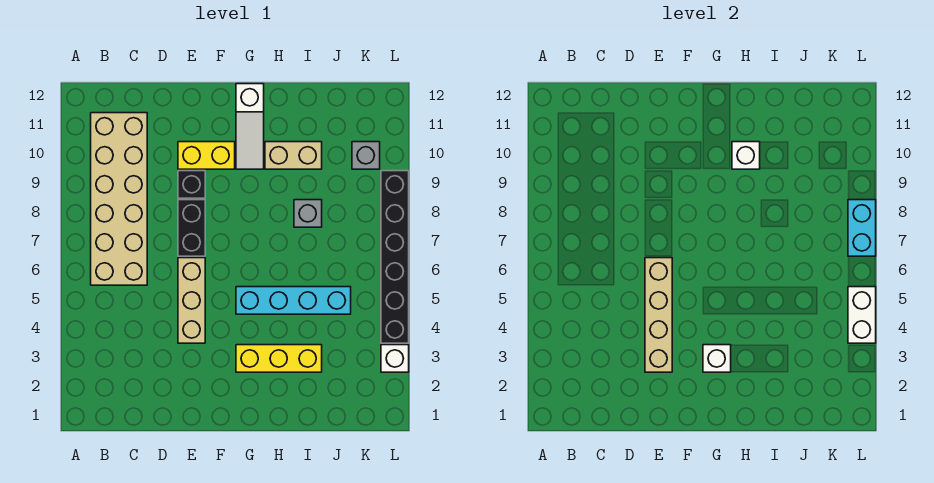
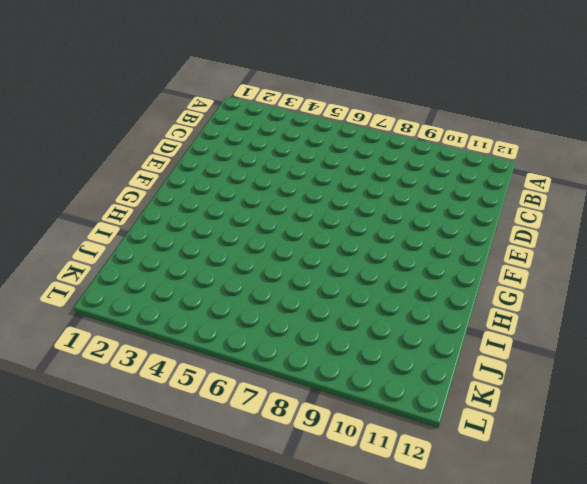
none -> tan 2x6 brick [91,113,147,285]
none -> tan 1x3 brick [178,258,205,343]
none -> black 1x2 brick [178,200,205,256]

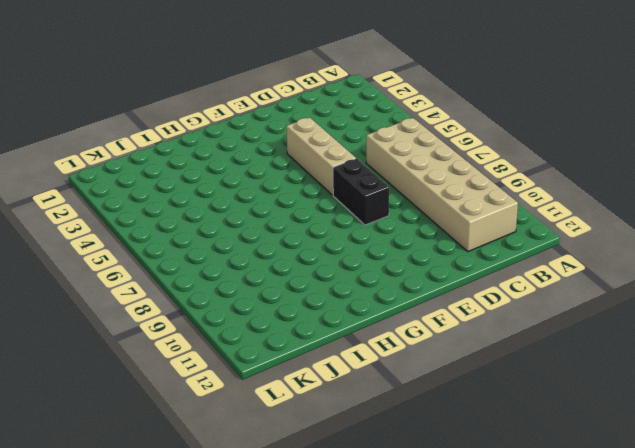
none -> black 1x1 brick [178,171,205,198]
none -> yellow 1x2 brick [178,142,235,169]
none -> yellow 1x3 brick [236,345,322,372]

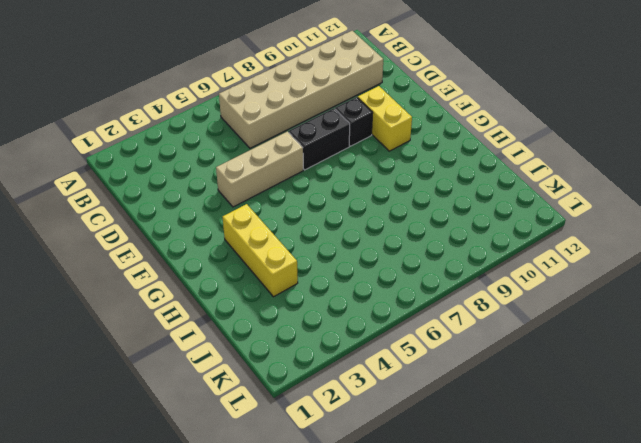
none -> cyan 1x4 brick [236,287,351,314]
none -> white 1x3 slope [236,84,264,169]
none -> tan 1x2 brick [265,142,322,169]

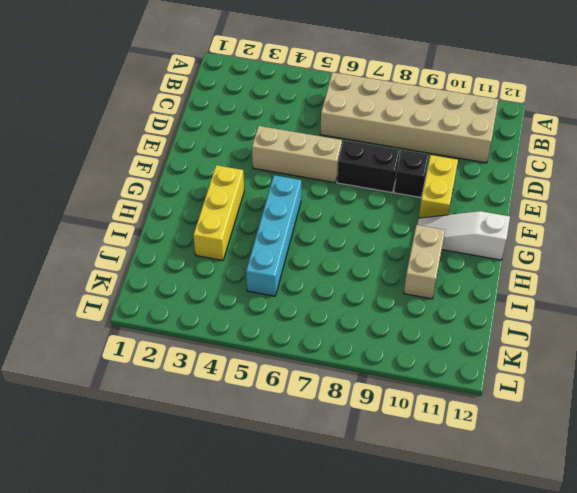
none -> grey 1x1 brick [294,200,322,227]
none -> grey 1x1 brick [352,142,380,169]
none -> white 1x1 brick [381,345,409,372]

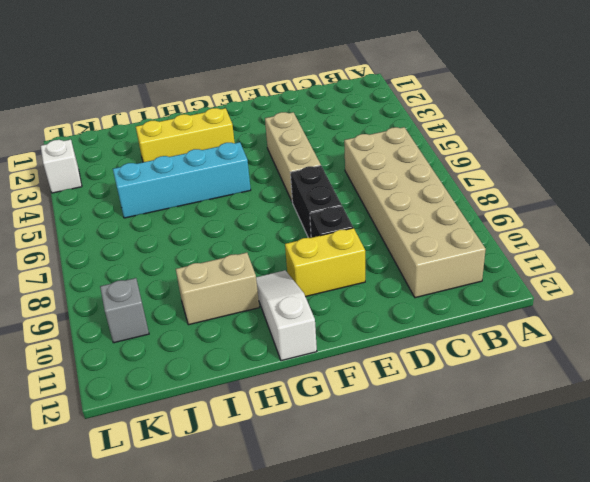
none -> grey 1x1 brick [294,200,322,227]
none -> black 1x6 brick [381,171,409,343]
none -> tan 1x4 brick [645,258,672,372]

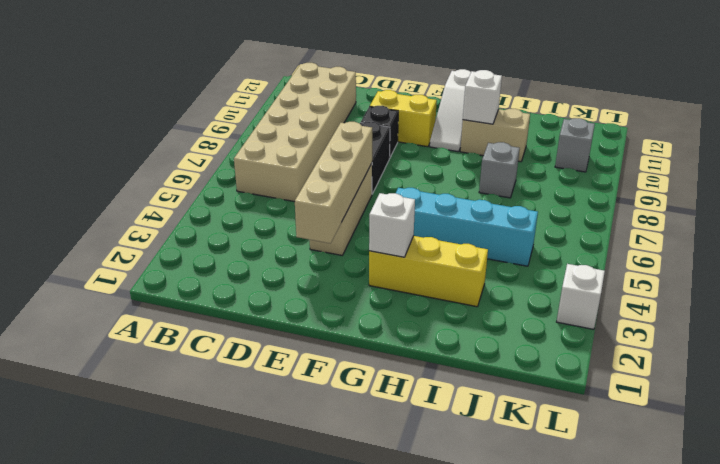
none -> black 1x6 brick [381,171,409,343]
none -> white 1x2 brick [848,287,876,343]
none -> cyan 1x2 brick [848,200,876,256]

